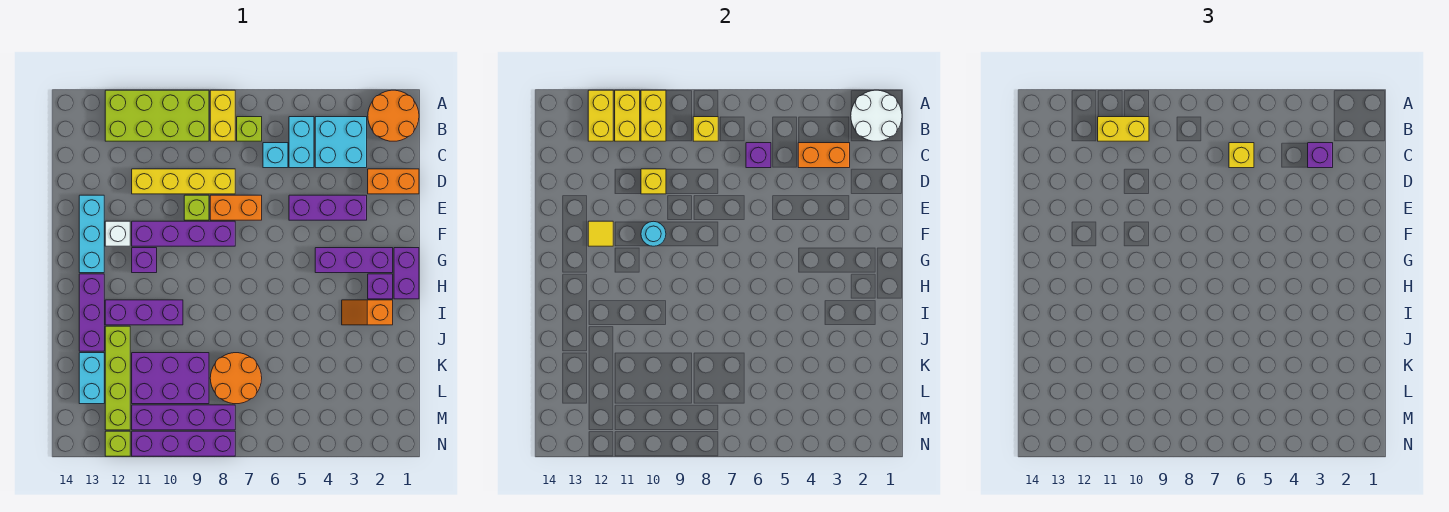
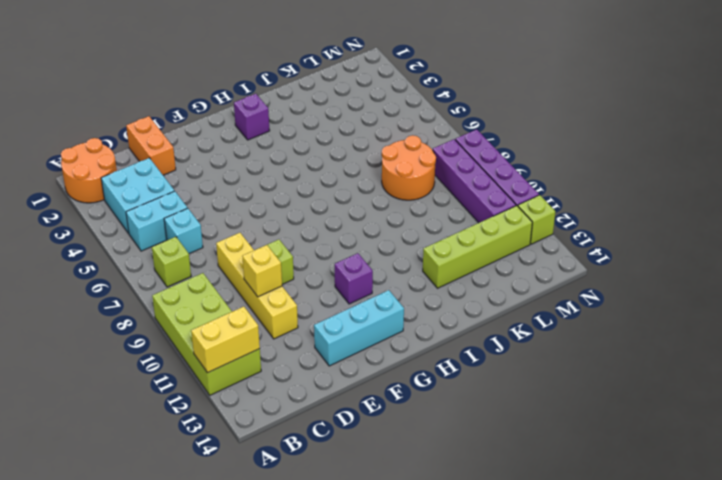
none -> yellow 1x2 brick [210,90,235,141]
none -> purple 1x3 brick [289,195,367,220]
none -> orange 1x2 brick [210,195,262,220]
none -> purple 1x4 brick [132,221,235,246]

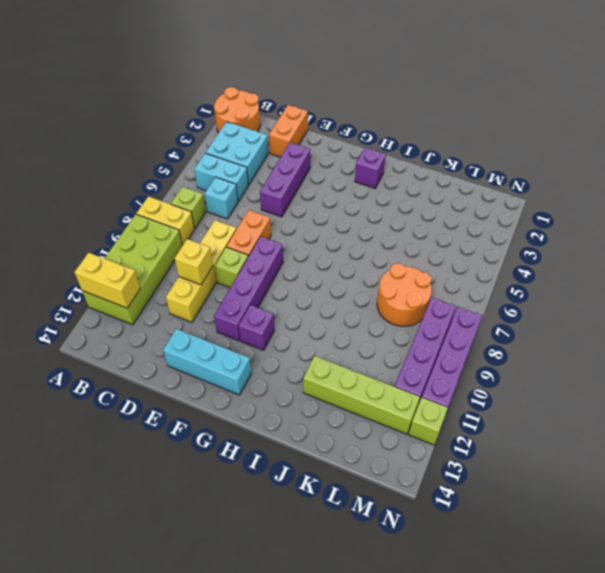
none -> white 1x1 brick [105,221,130,246]
none -> purple 1x2 brick [394,248,419,299]
none -> purple 1x3 brick [315,248,393,273]
none -> purple 1x3 brick [79,274,104,351]

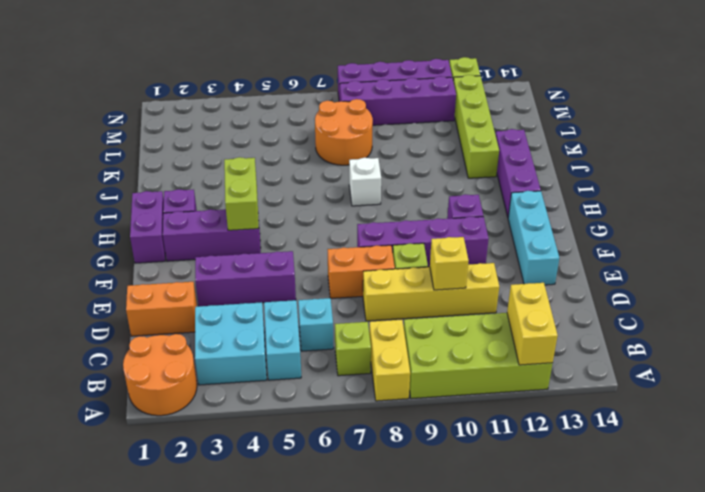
lime 1x2 brick [224,157,259,230] -> none
white 1x1 brick [349,158,381,206] -> white 1x1 brick moved to [105,221,130,246]
none -> orange 1x2 slope [342,300,393,325]
none -> purple 1x3 brick [105,300,183,325]
none -> purple 2x3 brick [132,353,209,404]
none -> cyan 1x2 brick [79,353,104,404]

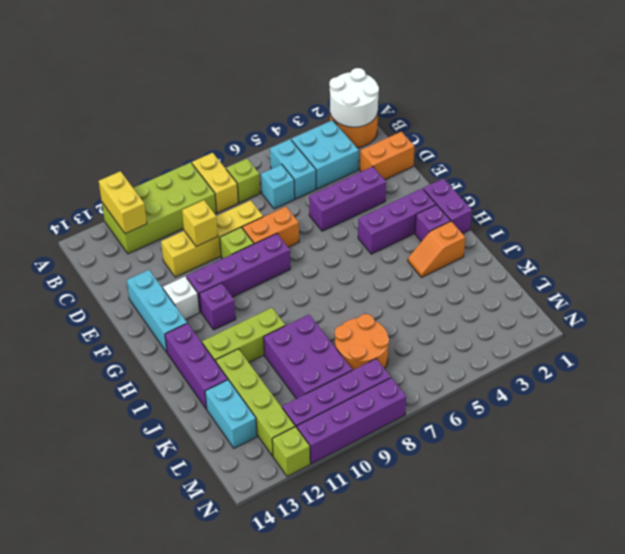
lime 1x3 brick [202,308,285,362] -> purple 1x3 brick [105,300,183,325]
purple 2x3 brick [264,315,352,399] -> purple 2x3 brick turned to [132,353,209,404]
none -> yellow 1x2 brick [641,90,666,141]
none -> yellow 1x2 brick [615,90,640,141]
none -> yellow 1x1 brick [693,117,718,141]
none -> orange 1x2 brick [798,143,850,168]

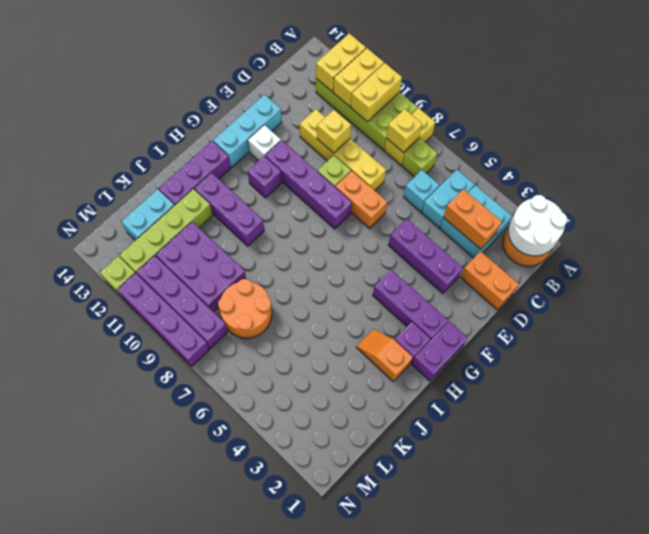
none -> purple 1x1 brick [746,143,771,168]
none -> cyan 1x1 round brick [641,221,666,246]
none -> yellow 1x1 tile [588,221,613,246]
none -> yellow 1x2 brick [1098,117,1149,141]

